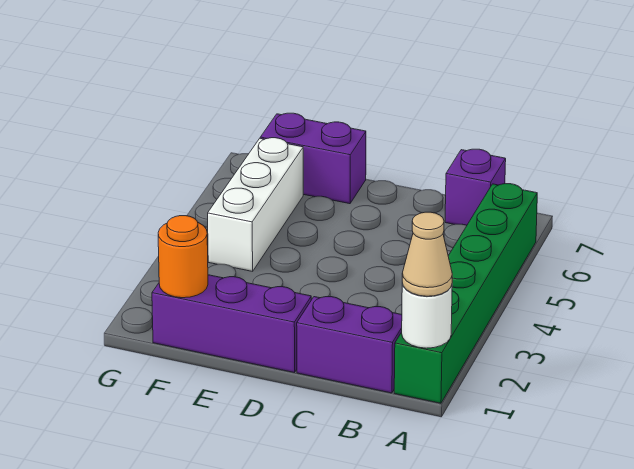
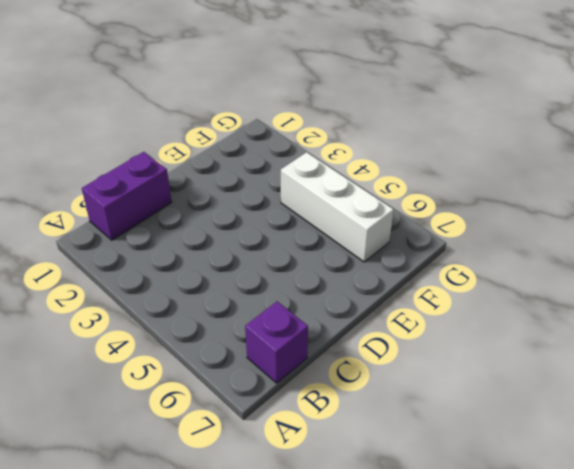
none -> green 1x6 brick [394,184,537,403]
none -> purple 1x3 brick [152,275,311,373]

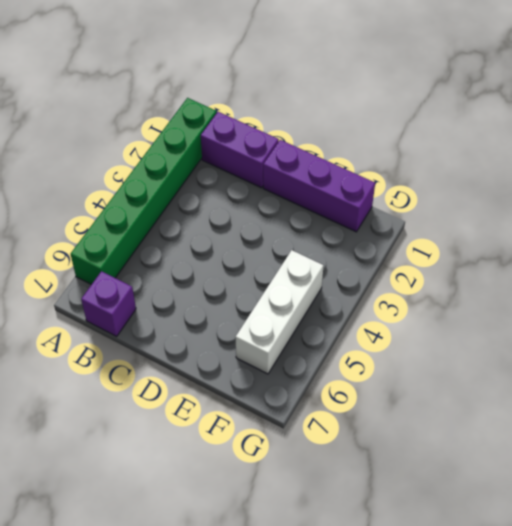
none -> purple 1x2 brick [260,113,366,204]
none -> white 1x1 round brick [402,283,452,348]

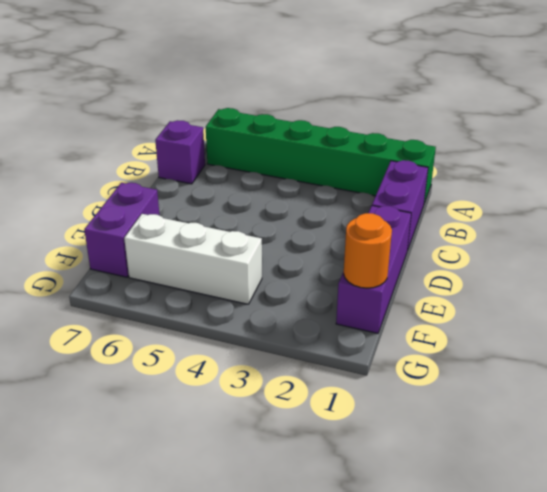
none -> white 1x1 round brick [402,283,452,348]
none -> tan 1x1 cone [402,212,452,296]

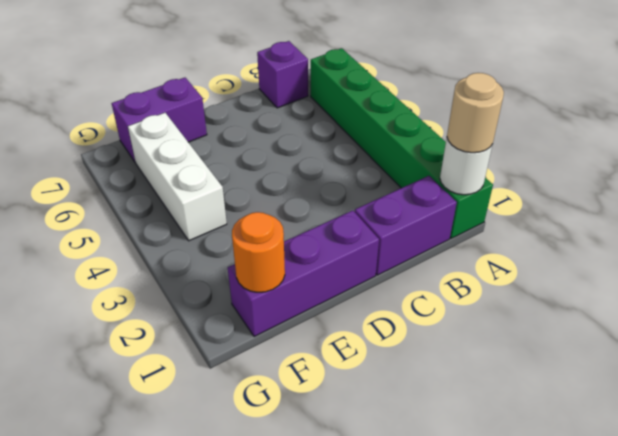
tan 1x1 round brick [447,73,504,153] -> tan 1x1 cone [402,212,452,296]

